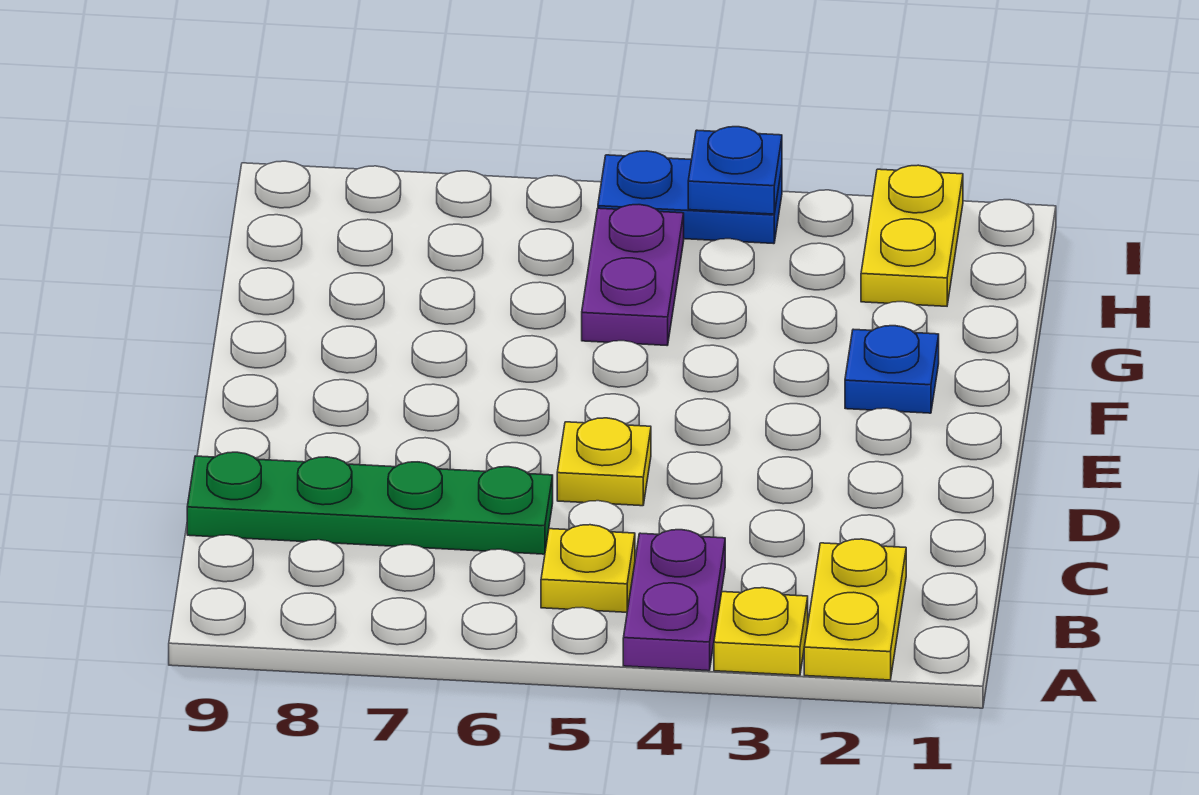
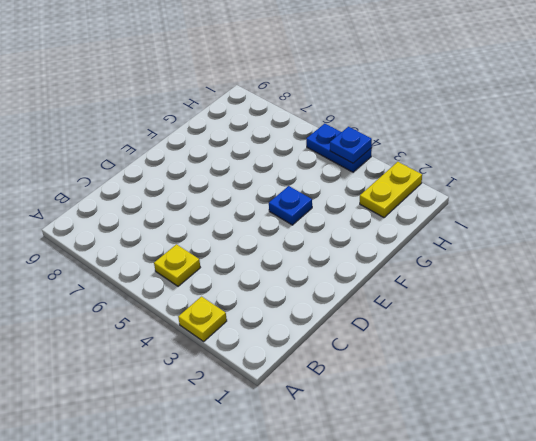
blue 1x1 plate [269,186,312,225] -> blue 1x1 plate moved to [845,326,939,413]
none -> yellow 1x2 plate [804,539,906,680]
none -> purple 1x2 plate [623,530,725,671]

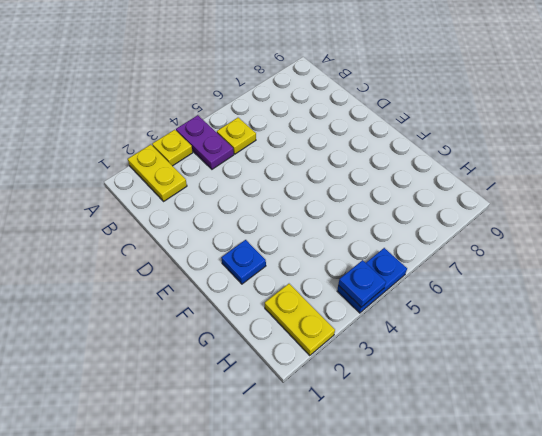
none -> green 1x4 plate [187,452,553,554]
none -> yellow 1x1 plate [557,418,651,506]

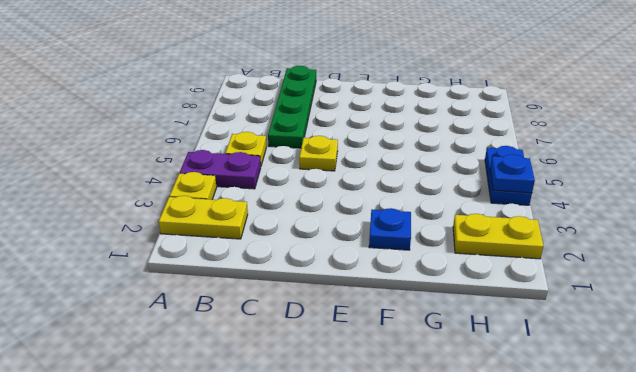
none -> purple 1x2 plate [582,205,684,345]

